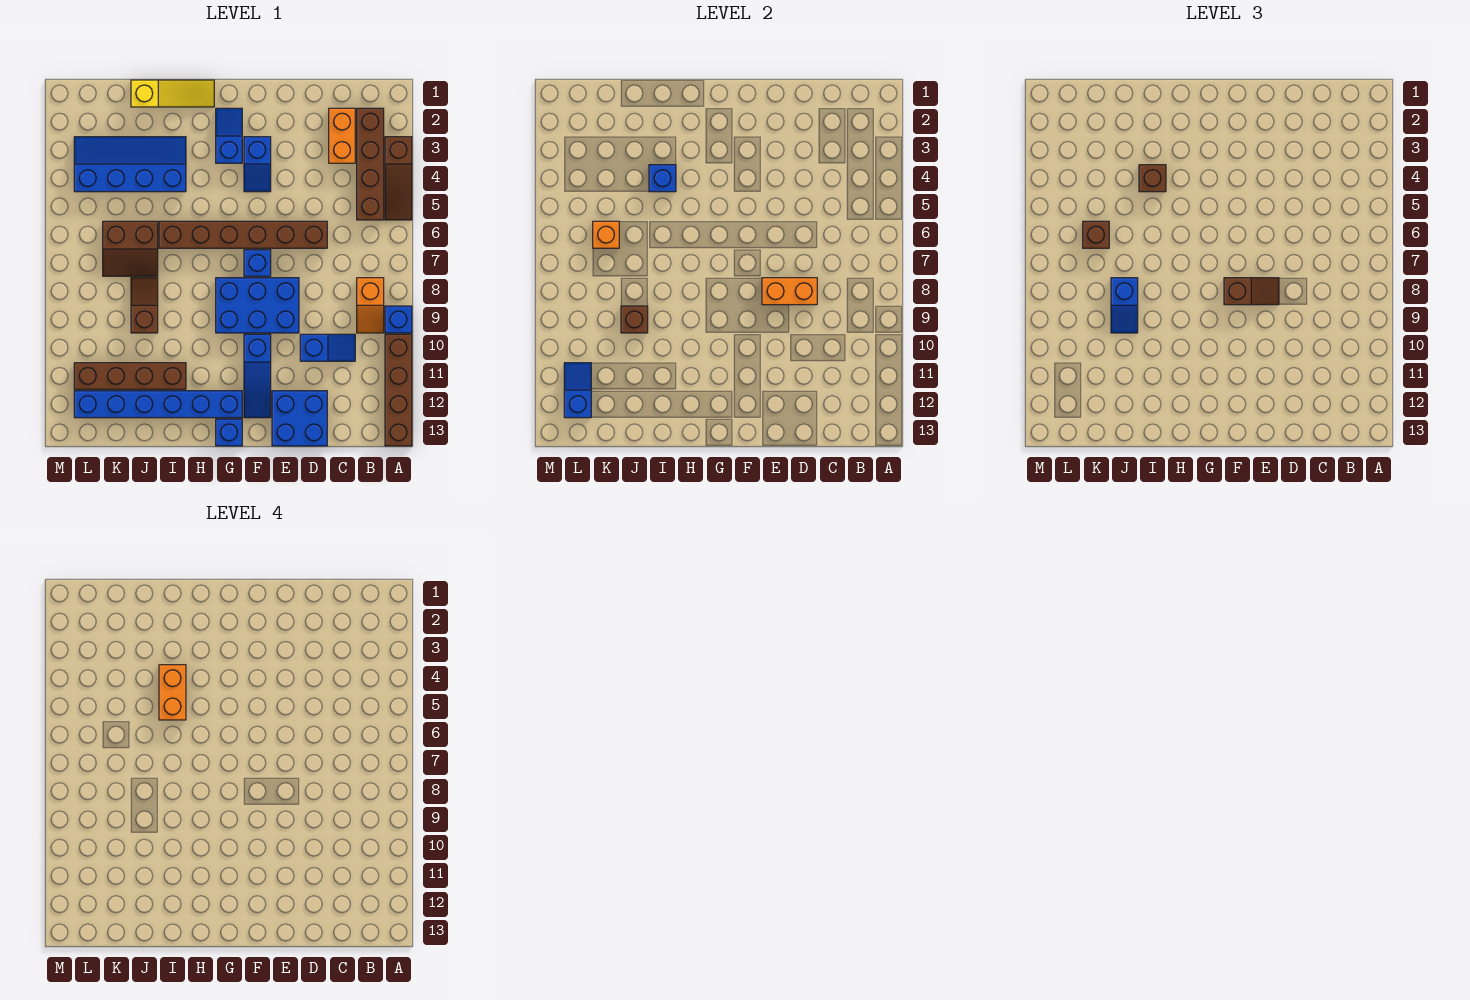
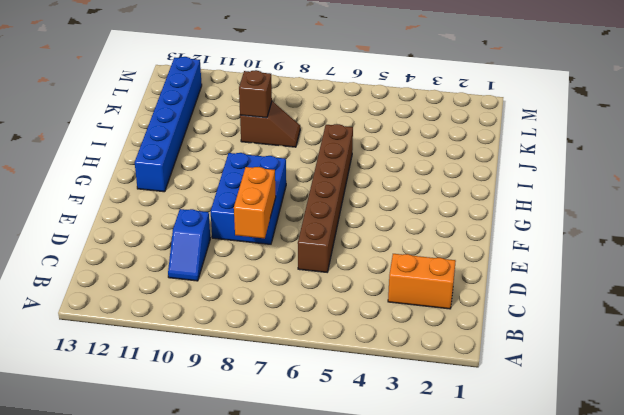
none -> brown 1x3 slope [385,137,412,220]
none -> blue 1x1 brick [385,306,412,333]
none -> brown 1x4 brick [385,334,412,446]
none -> brown 1x4 brick [357,108,384,220]

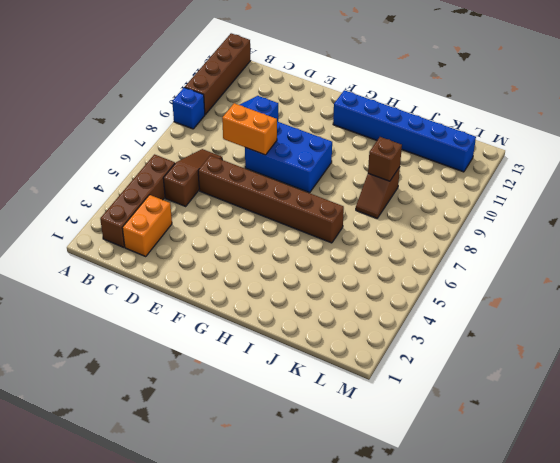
brown 1x3 slope [163,149,222,206] -> brown 1x3 slope moved to [385,137,412,220]
none -> orange 1x2 slope [357,278,384,333]
none -> blue 2x2 brick [272,391,327,446]
none -> blue 1x2 slope [244,137,271,192]
none -> blue 1x1 brick [244,250,271,276]

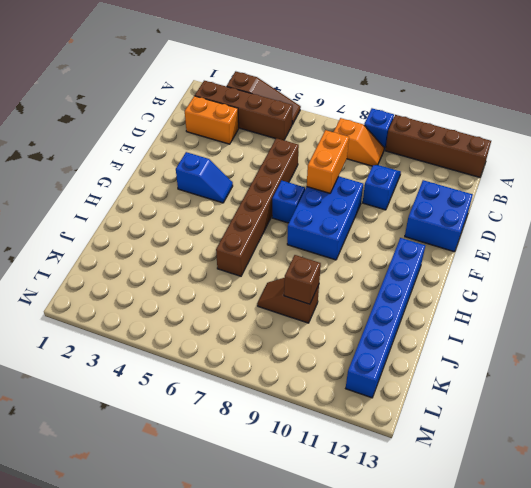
none -> blue 1x3 slope [244,334,271,418]
none -> blue 1x2 slope [216,108,242,163]
none -> blue 1x1 brick [216,419,242,446]
none -> yellow 1x3 slope [131,80,214,107]

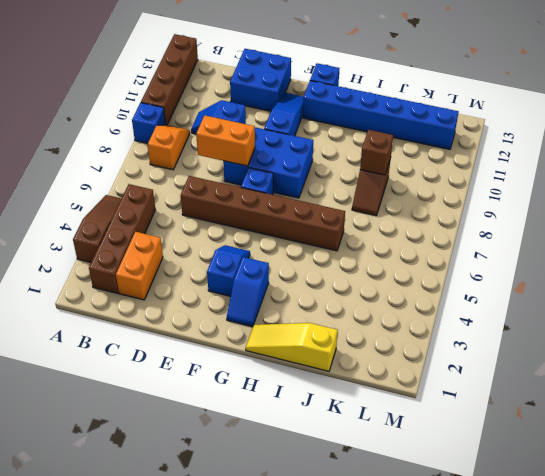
none -> blue 2x4 slope [74,137,186,192]
none -> brown 1x4 brick [74,363,186,389]
none -> brown 2x2 slope [103,221,158,276]
none -> blue 1x1 brick [649,165,676,192]

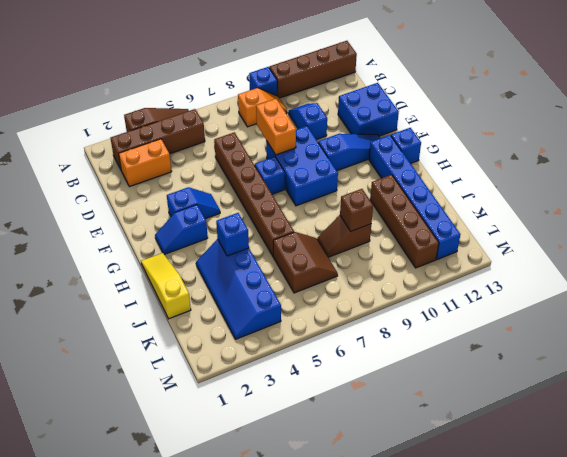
none -> orange 1x1 brick [593,221,619,248]
none -> blue 1x2 slope [564,363,591,418]
none -> brown 1x2 slope [1224,278,1279,305]
none -> brown 1x1 brick [1139,165,1166,192]

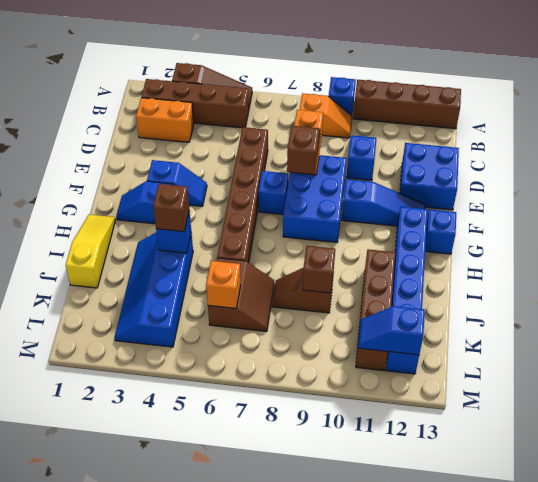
none -> blue 1x2 slope [1111,278,1138,333]
none -> brown 1x1 brick [1083,221,1109,248]
none -> orange 1x2 brick [159,665,186,720]

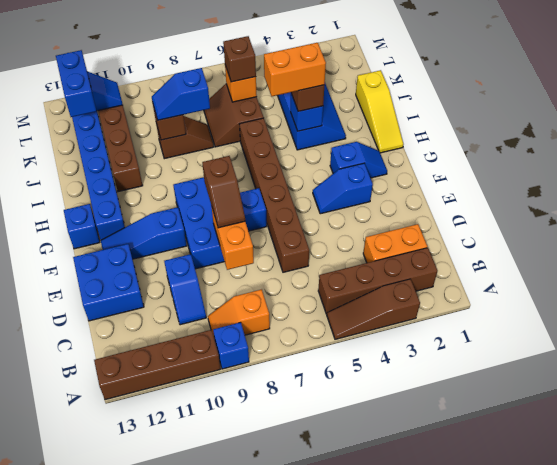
blue 1x2 brick [56,50,96,117] -> none

